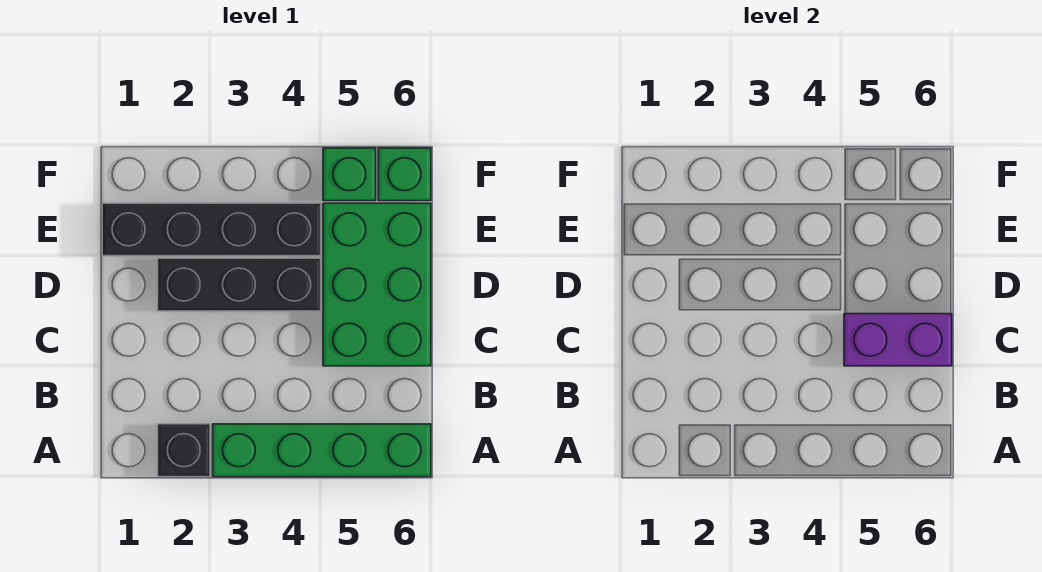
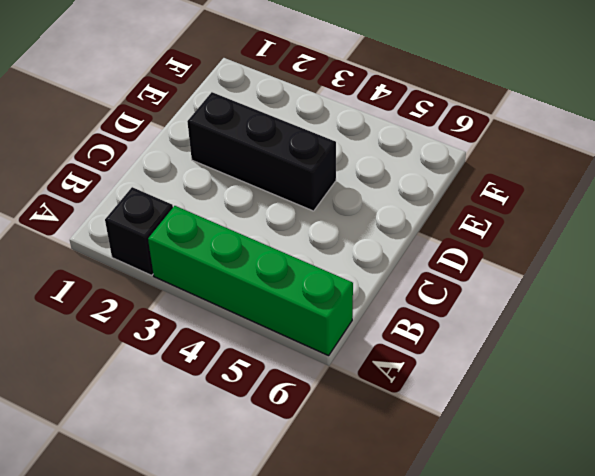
none -> green 2x3 brick [323,203,431,366]
none -> black 1x4 brick [102,203,321,256]

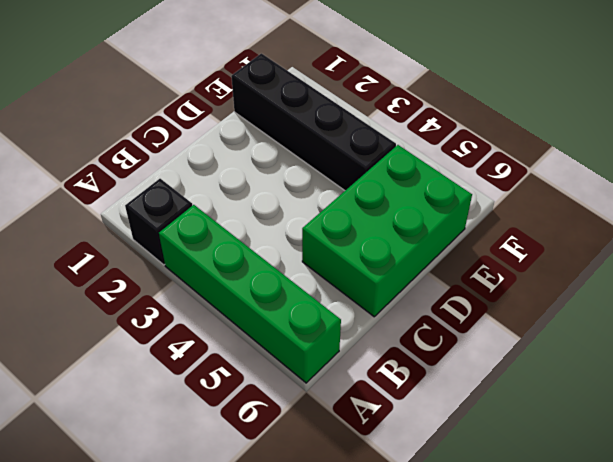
none -> black 1x3 brick [158,258,321,311]
none -> green 1x1 brick [323,148,376,201]

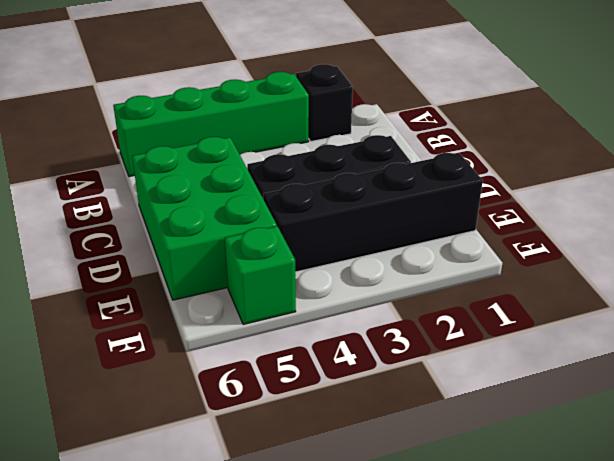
none -> green 1x1 brick [378,148,431,201]
none -> purple 1x2 brick [844,314,952,366]

